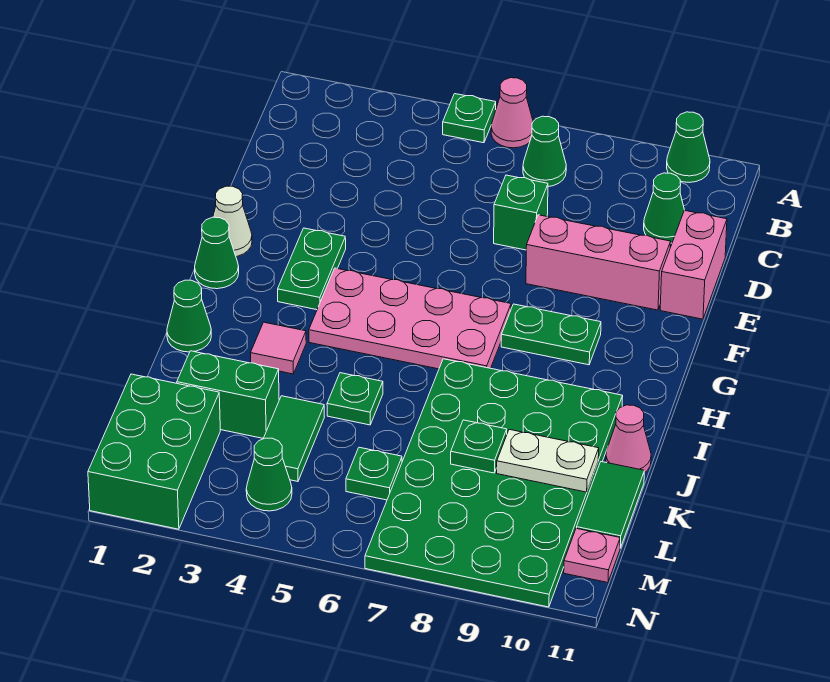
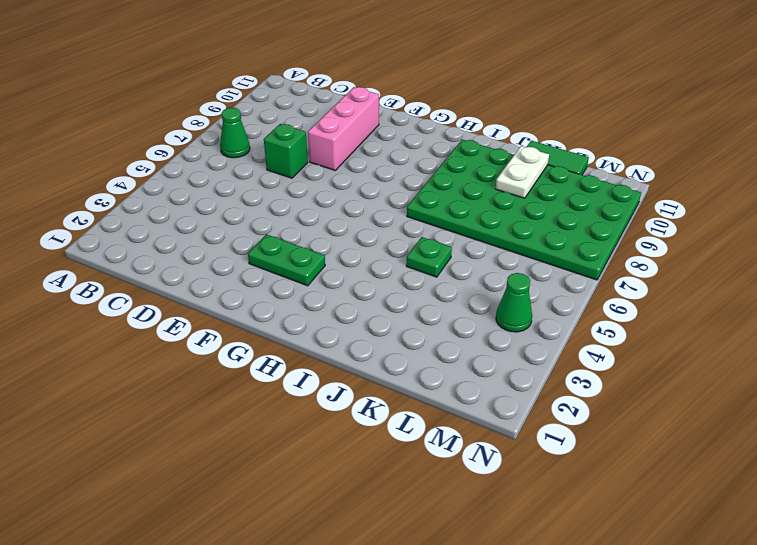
none -> green 1x1 plate [443,94,496,143]
none -> pink 1x1 cone [491,78,533,148]
none -> green 1x1 cone [667,112,710,182]

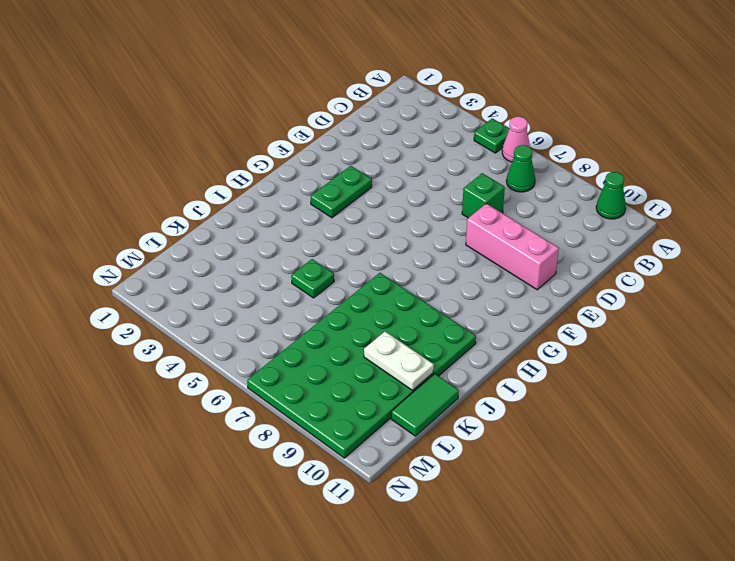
none -> green 1x1 cone [644,173,684,243]
none -> pink 1x2 brick [660,210,727,319]
none -> white 1x1 cone [213,186,252,257]

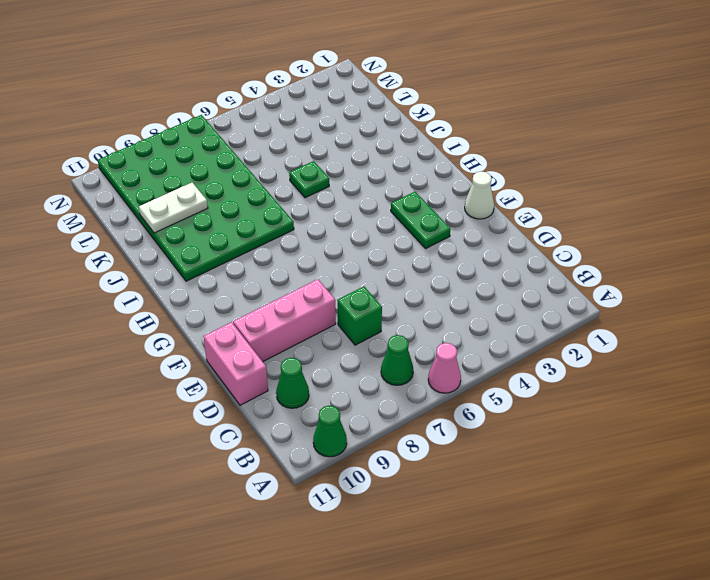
none -> green 1x1 plate [443,94,496,143]
none -> green 1x1 cone [195,217,239,289]
none -> pink 2x4 plate [309,268,511,369]

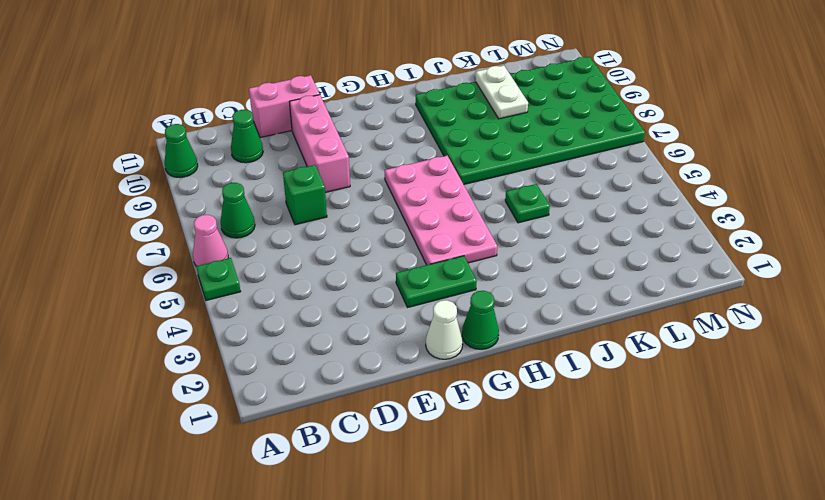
none -> green 1x2 plate [501,304,601,365]
none -> green 1x1 cone [167,280,211,352]
none -> pink 1x1 tile [251,322,306,374]

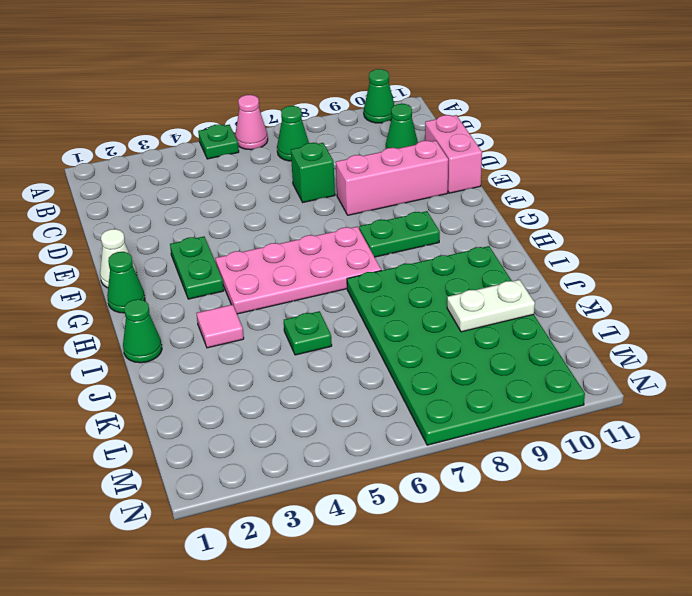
none -> pink 1x1 cone [606,405,651,473]
none -> green 1x2 brick [177,351,279,438]
none -> green 1x2 tile [263,396,324,481]

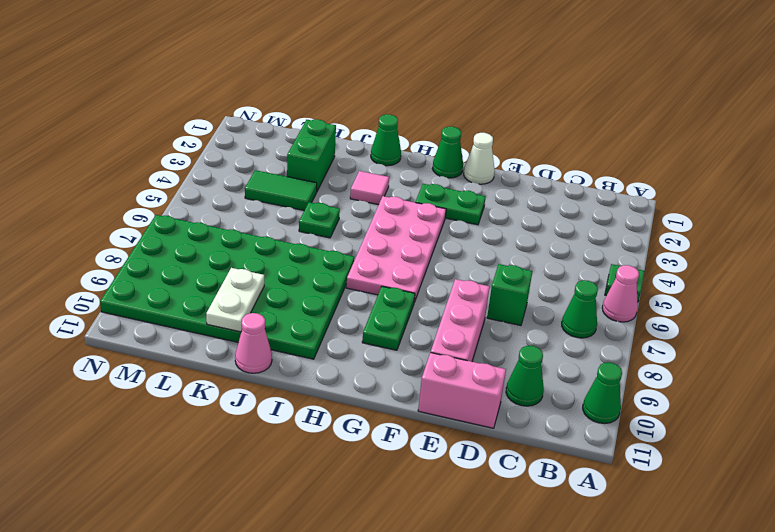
none -> green 1x2 tile [577,462,644,548]
none -> green 2x3 brick [88,374,220,529]
none -> green 1x1 plate [346,447,402,500]

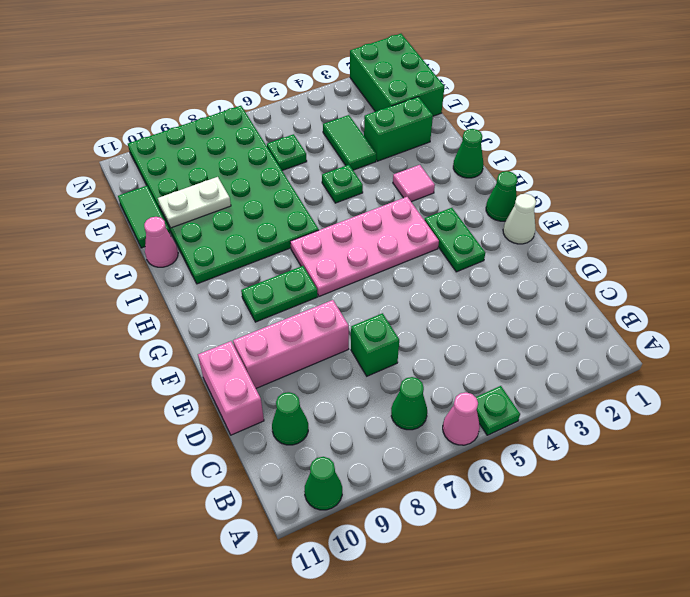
none -> green 1x1 cone [246,438,292,511]
none -> pink 1x1 plate [564,528,620,583]
none -> green 1x1 plate [451,420,507,473]

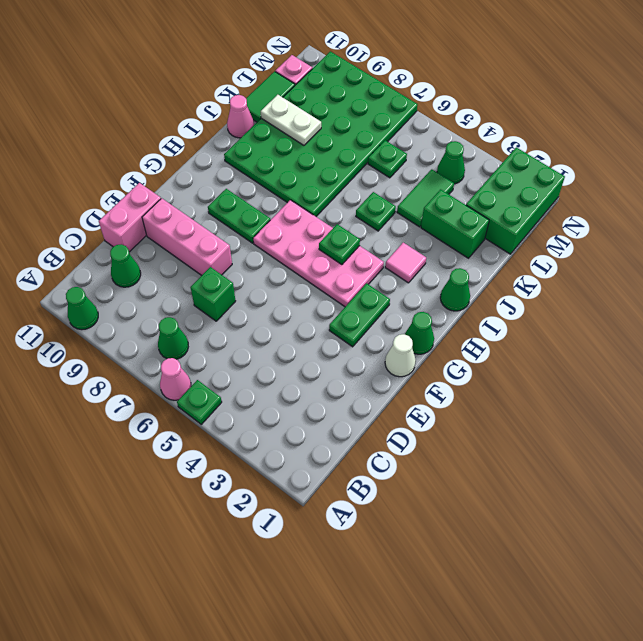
green 1x1 plate [319,224,360,265] -> green 1x1 plate moved to [451,420,507,473]

